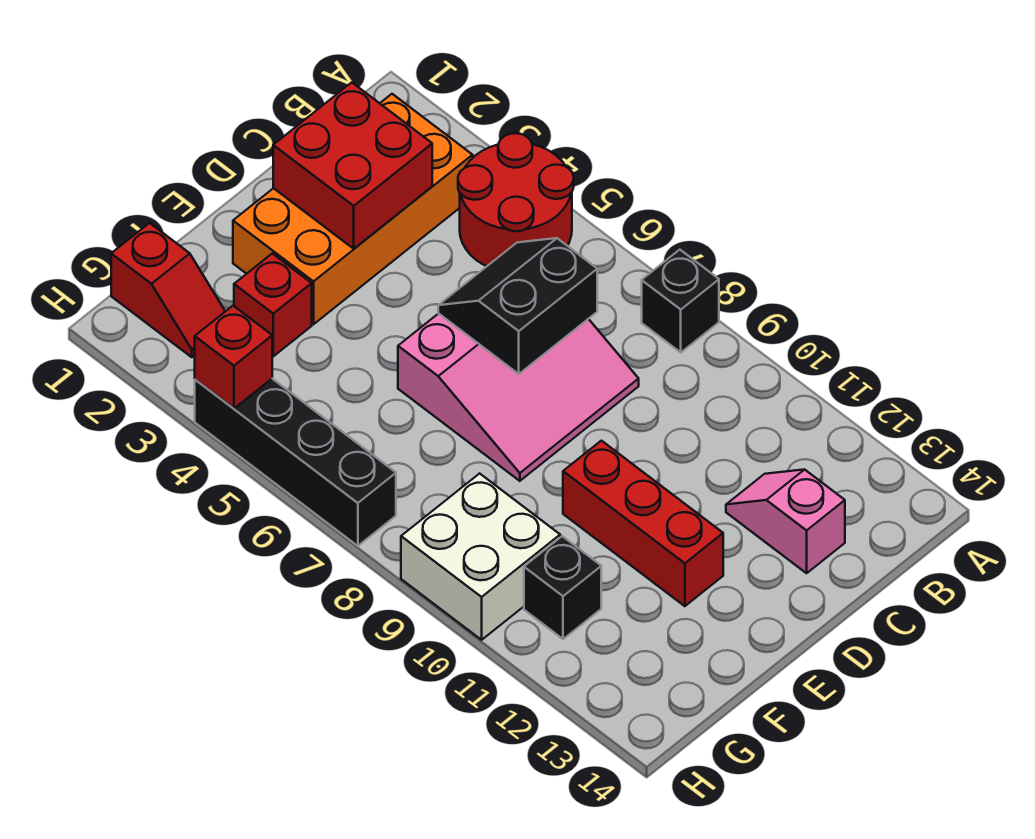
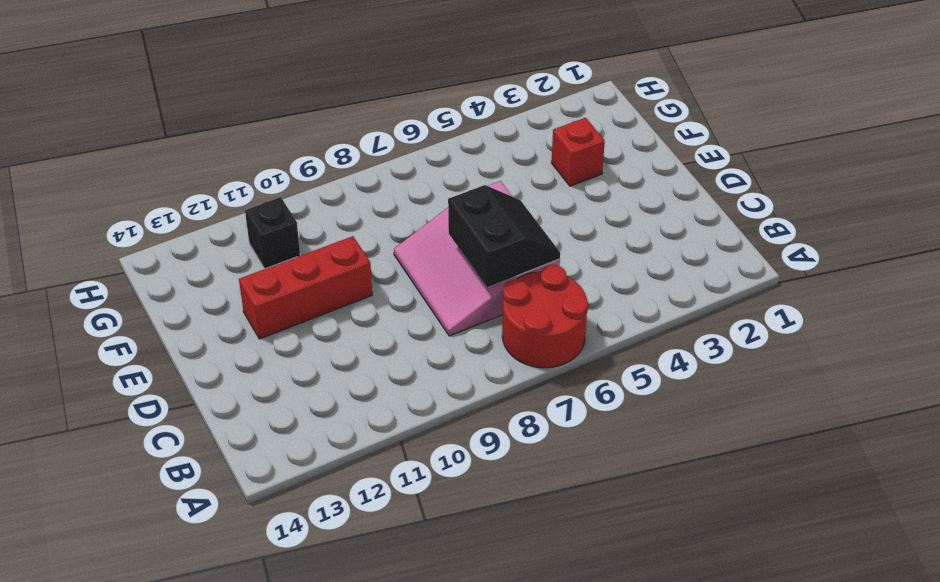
red 2x2 round brick [502,265,588,368] -> red 2x2 round brick moved to [458,133,574,266]
none -> black 1x1 brick [642,250,719,352]
none -> orange 2x4 brick [233,94,473,324]
none -> pink 1x2 slope [726,470,845,573]

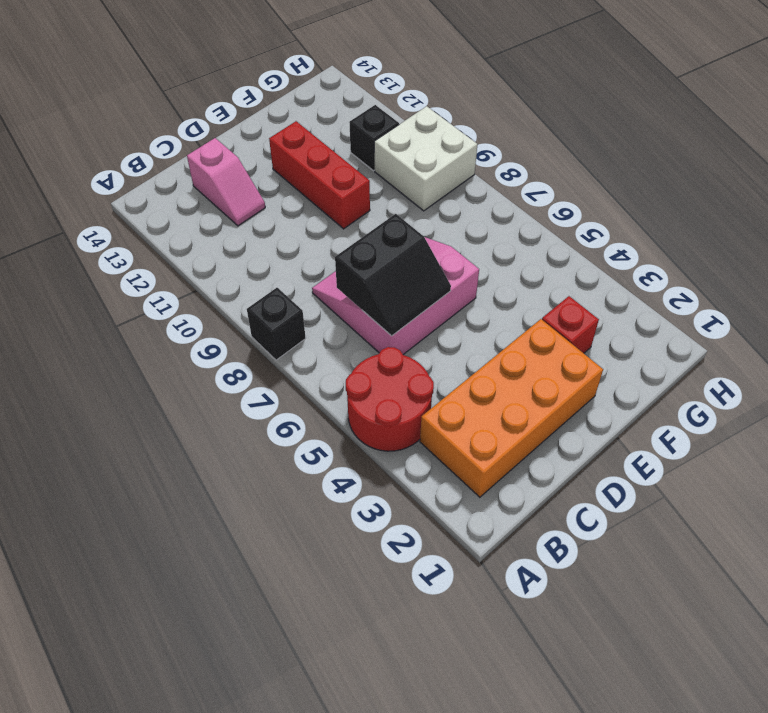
none -> red 1x2 slope [111,223,225,357]
none -> black 1x4 brick [195,379,396,546]
none -> red 2x2 brick [273,82,432,249]

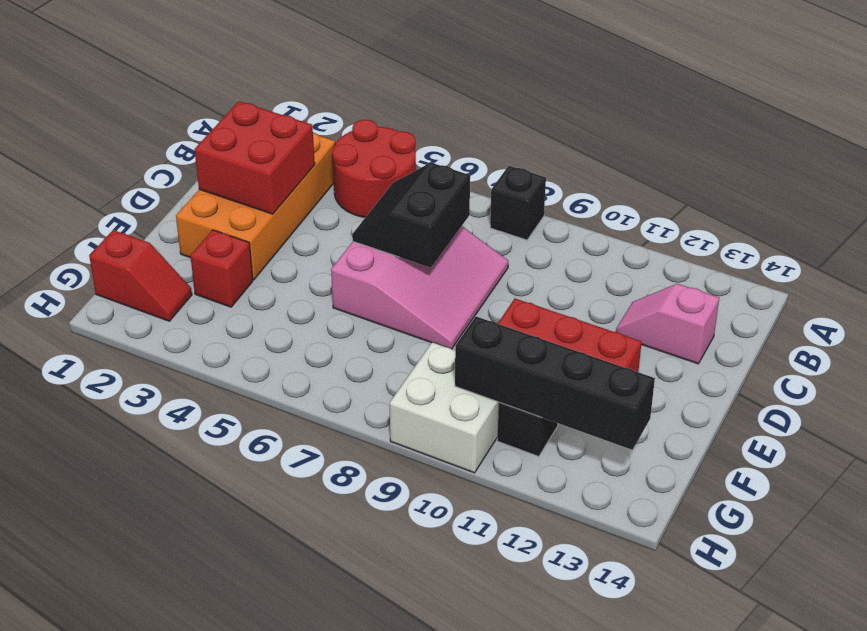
black 1x4 brick [455,317,655,450] -> black 1x4 brick moved to [195,379,396,546]
none -> red 1x1 brick [195,306,272,408]

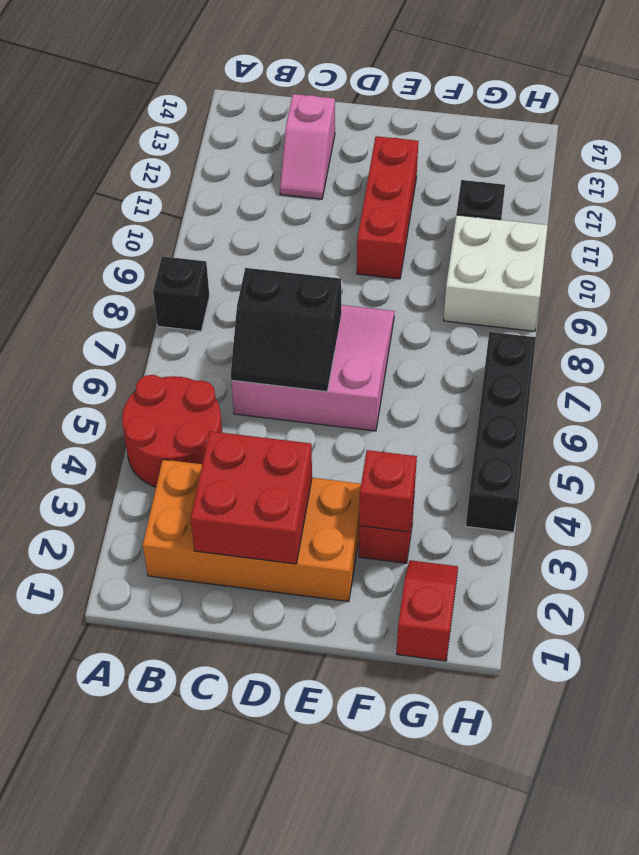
red 1x1 brick [359,450,417,532] -> red 1x1 brick moved to [195,306,272,408]

